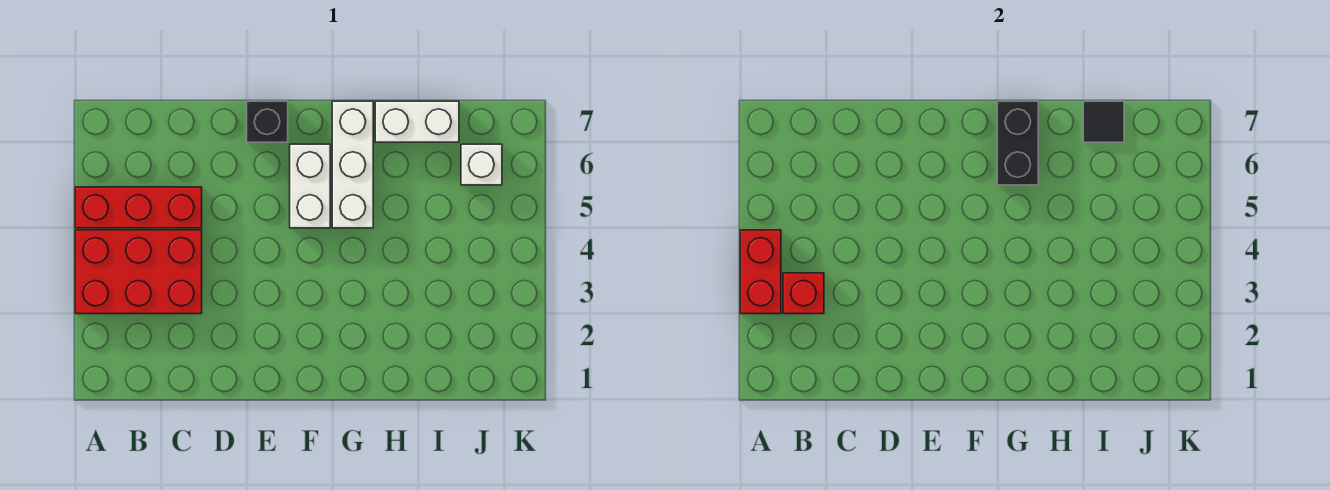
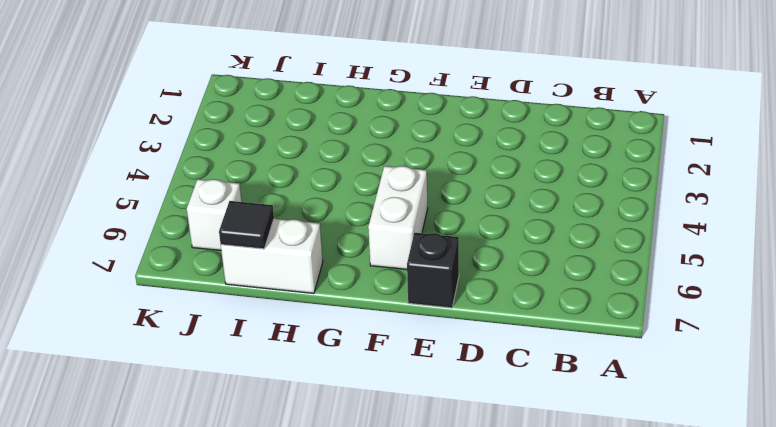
none -> red 2x3 brick [75,230,202,314]
none -> red 1x3 brick [75,187,202,228]

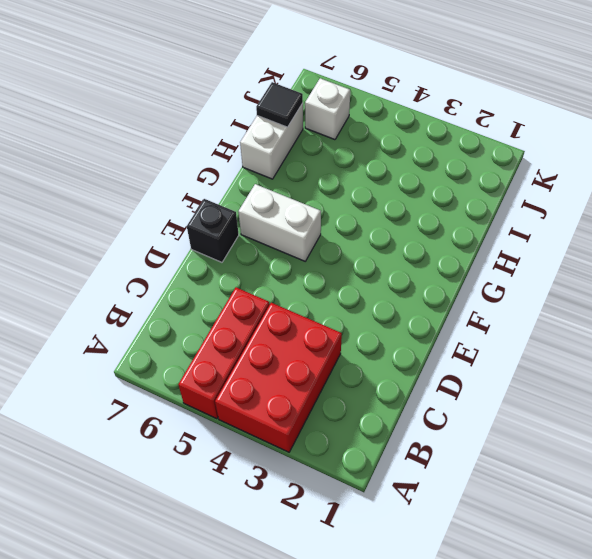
none -> white 1x3 brick [332,101,373,228]
none -> red 1x2 brick [740,230,781,314]

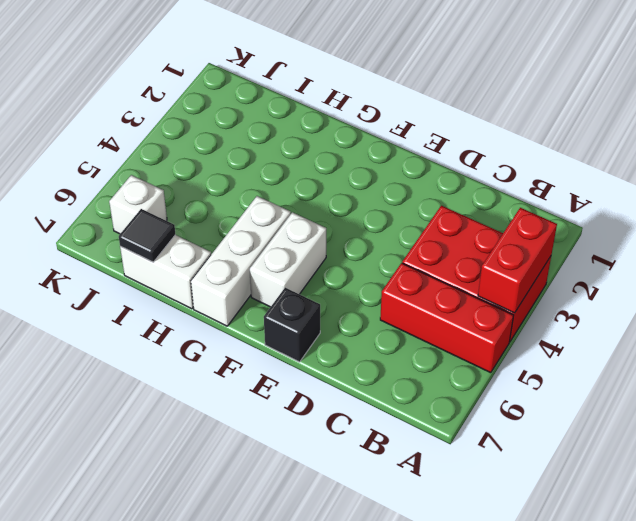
none -> red 1x1 brick [783,273,824,314]
none -> black 1x2 brick [997,101,1038,185]

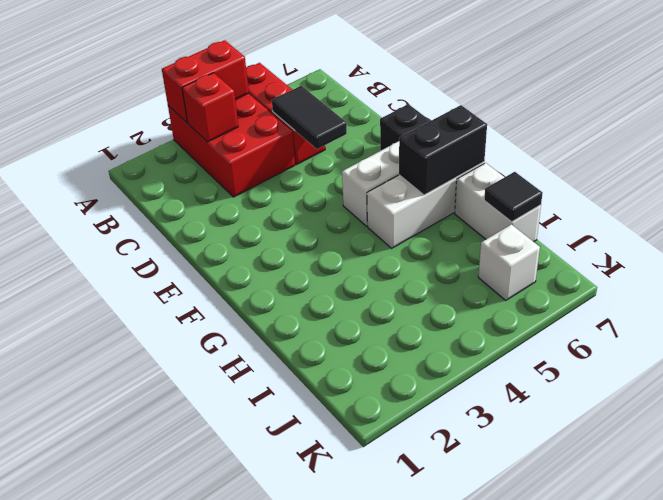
black 1x2 tile [272,86,347,149] -> none

